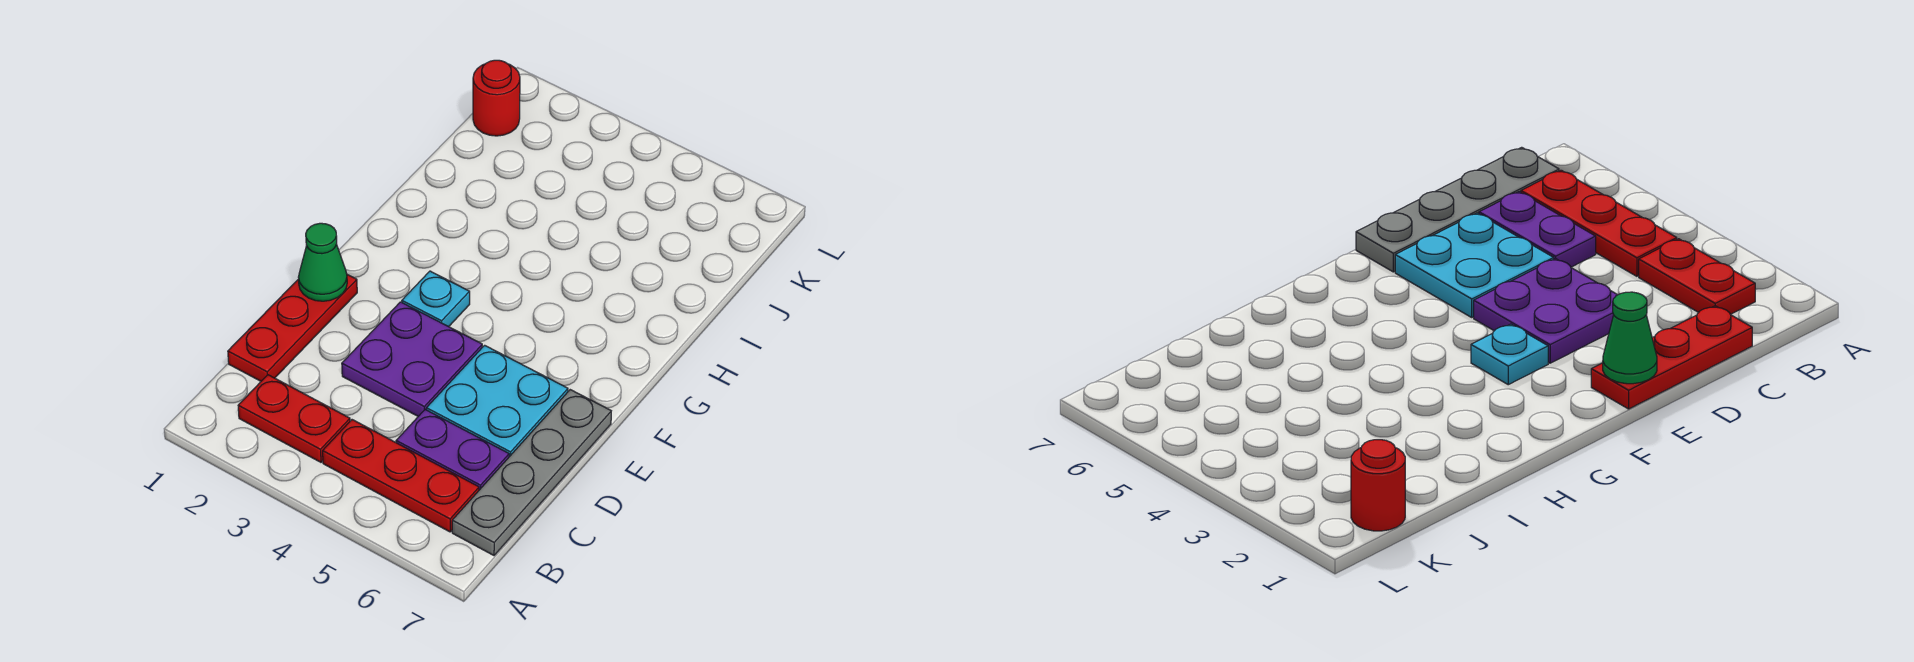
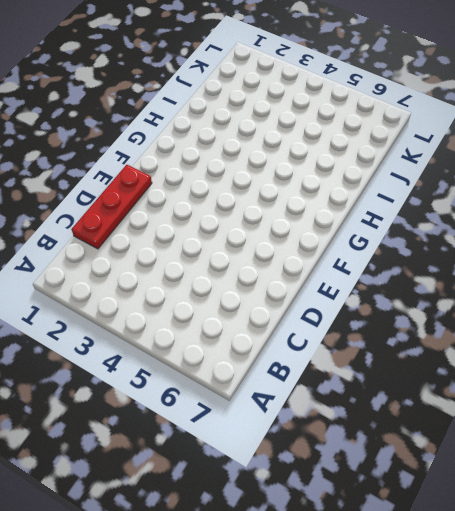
none -> red 1x2 plate [238,375,350,462]
none -> red 1x3 plate [323,420,479,532]

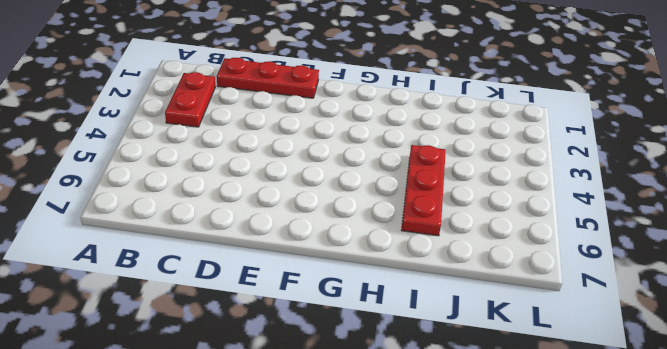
red 1x3 plate [401,145,446,236] -> red 1x3 plate moved to [323,420,479,532]
none -> grey 1x4 plate [452,390,611,555]
none -> purple 1x2 plate [396,410,509,490]

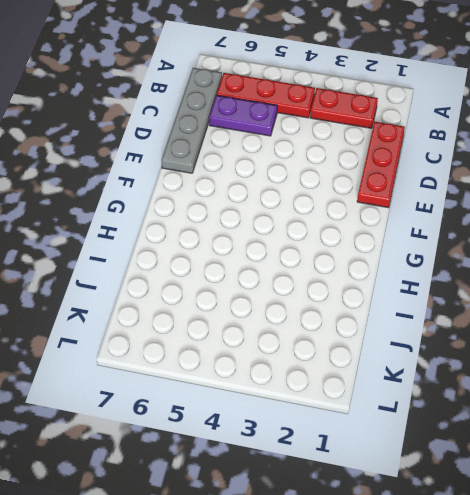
none -> purple 2x2 plate [342,302,482,416]
none -> cyan 2x2 plate [426,345,568,457]

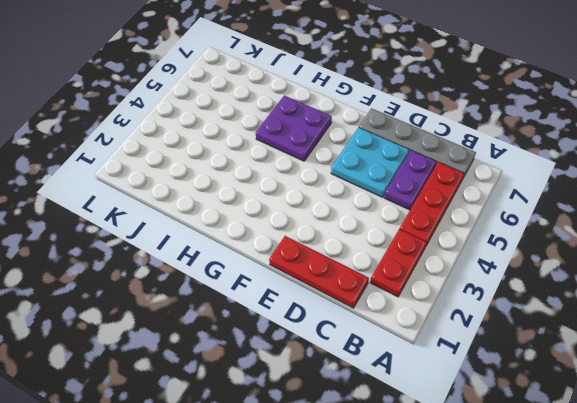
purple 2x2 plate [256,95,332,161] -> purple 2x2 plate moved to [342,302,482,416]
none -> cyan 1x1 plate [402,271,470,327]
none -> red 1x1 round brick [473,60,520,136]

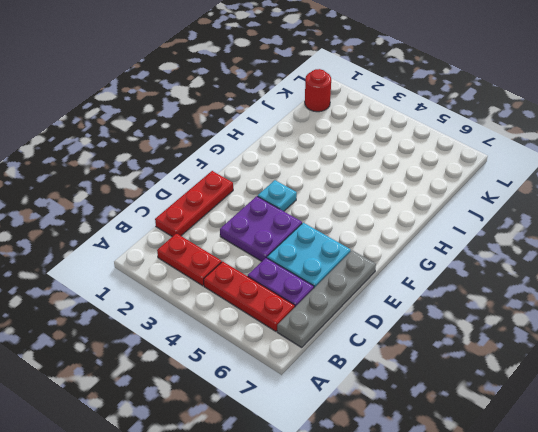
none -> green 1x1 cone [299,223,347,301]

